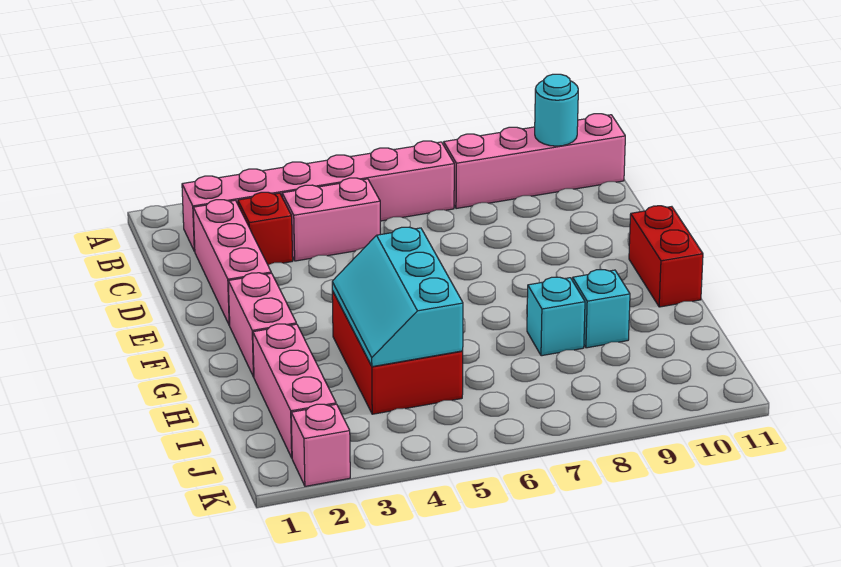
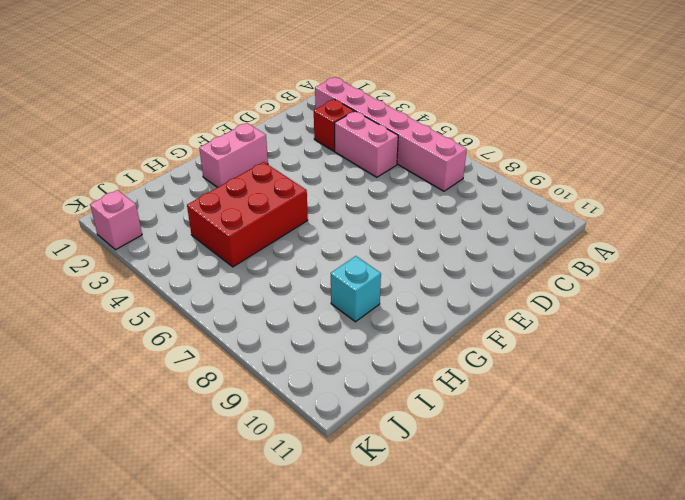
none -> pink 1x4 brick [444,114,625,209]
none -> pink 1x3 brick [193,200,271,325]
none -> red 1x2 brick [629,206,703,307]

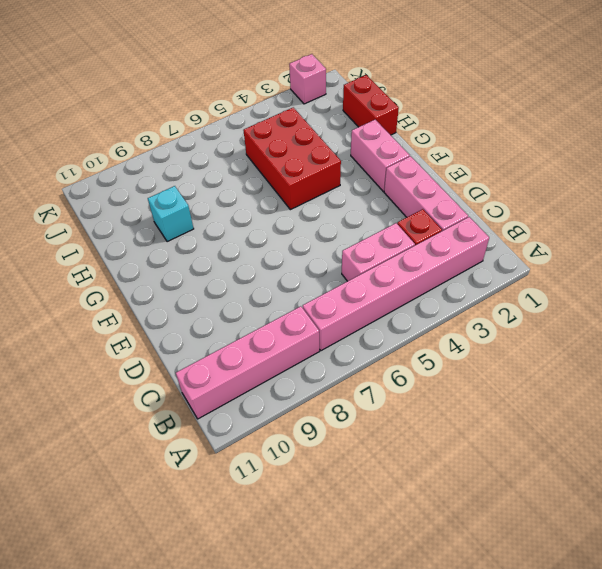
red 1x2 brick [343,75,399,135] -> red 1x2 brick moved to [629,206,703,307]
none -> pink 1x3 brick [253,324,336,458]
none -> cyan 1x1 brick [527,277,585,356]
none -> cyan 1x1 round brick [535,74,578,146]

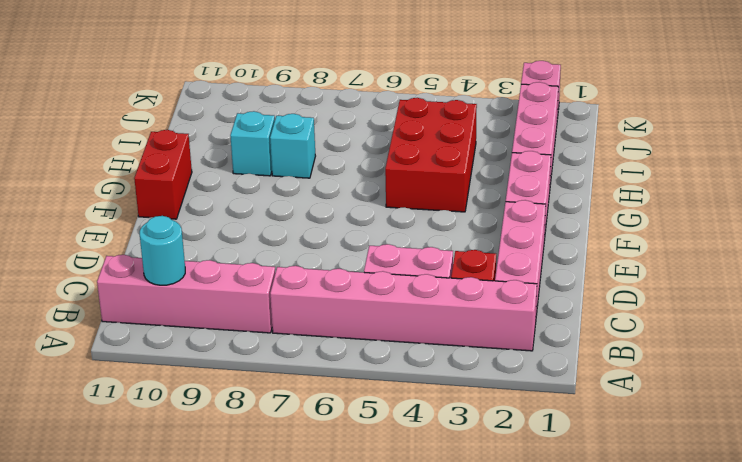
none -> cyan 2x3 slope [332,227,463,367]

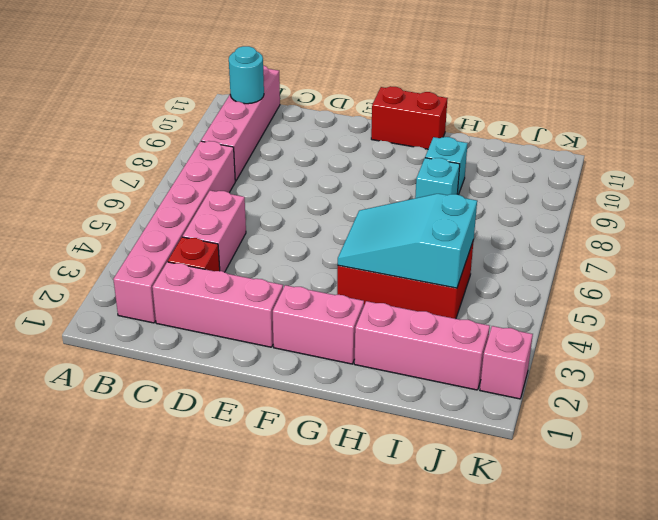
cyan 2x3 slope [338,194,477,288] -> cyan 2x3 slope turned to [332,227,463,367]

